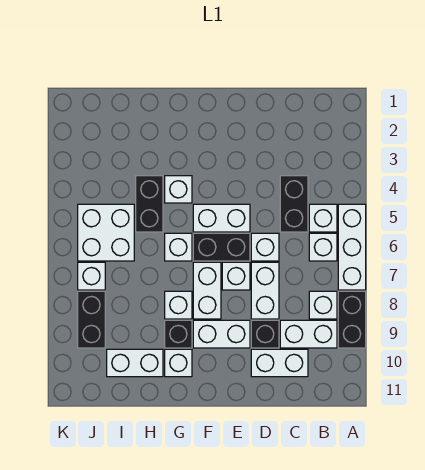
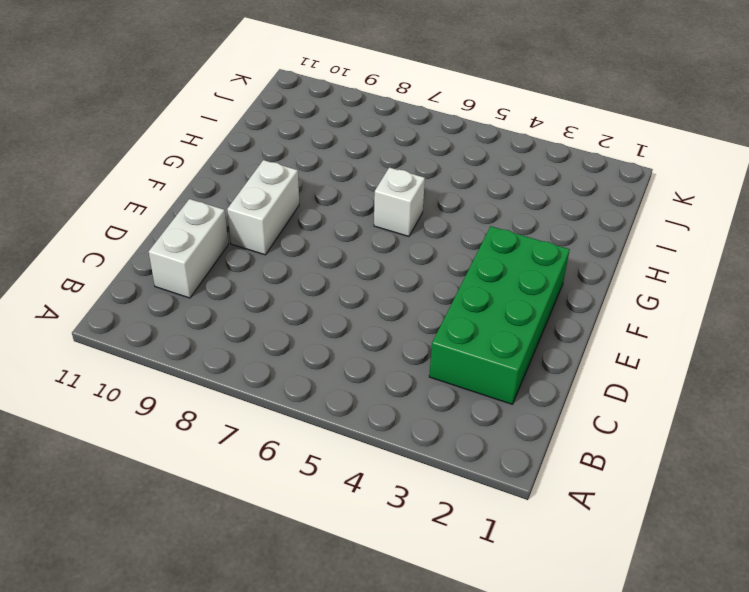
green 2x4 brick [429,226,570,404] -> none
none -> white 1x3 brick [338,204,366,290]
none -> black 1x2 brick [338,291,366,348]
none -> white 1x1 brick [309,204,337,232]

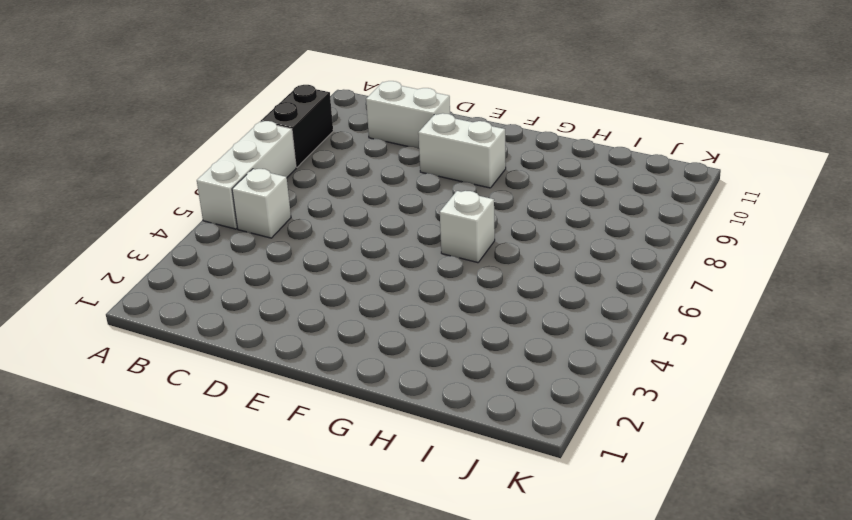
none -> white 1x1 brick [309,233,337,261]
none -> white 1x1 brick [309,291,337,319]
none -> white 1x2 brick [280,320,337,348]

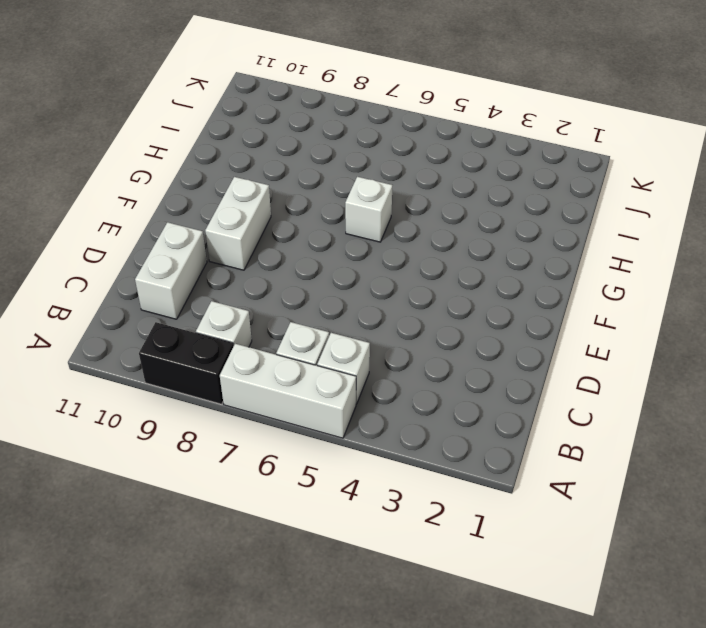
none -> white 1x2 brick [280,320,337,348]
none -> black 1x2 brick [280,176,308,232]
none -> white 1x1 brick [251,233,279,261]

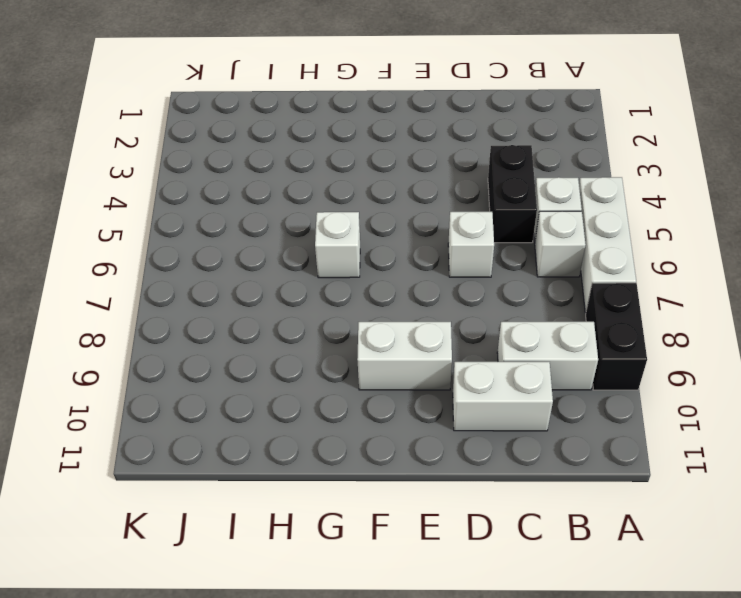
none -> white 1x1 brick [309,291,337,319]
none -> white 1x2 brick [251,262,279,319]
none -> black 1x1 brick [251,320,279,348]

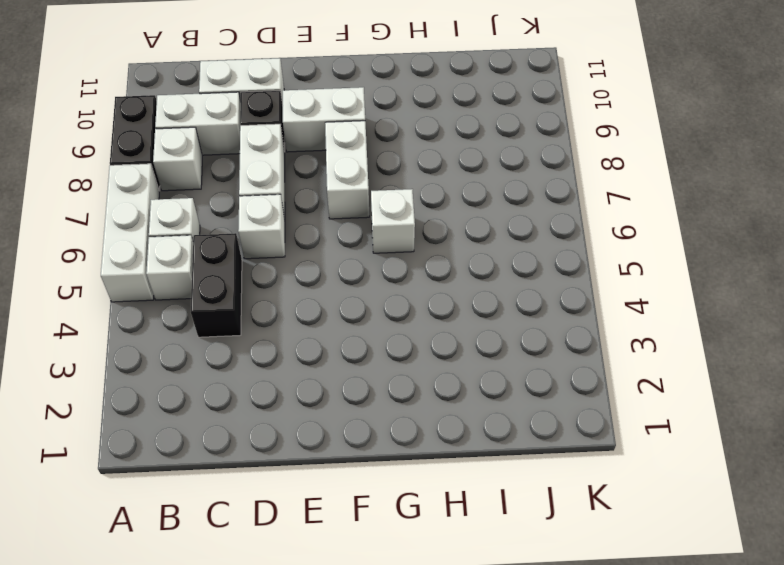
none -> white 1x2 brick [193,204,250,232]
none -> black 1x2 brick [193,233,250,261]
none -> white 1x1 brick [222,262,250,290]

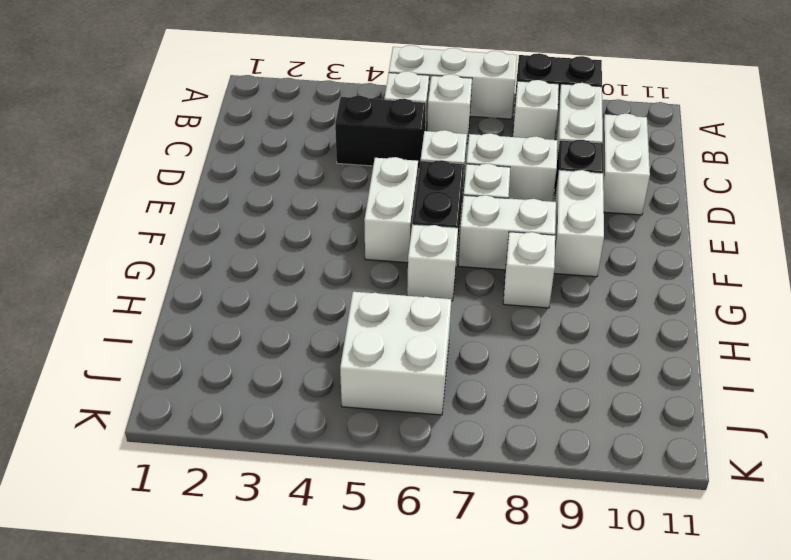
none -> white 1x1 brick [165,176,192,203]
none -> black 1x1 brick [165,320,192,348]
none -> white 1x1 brick [165,349,192,377]

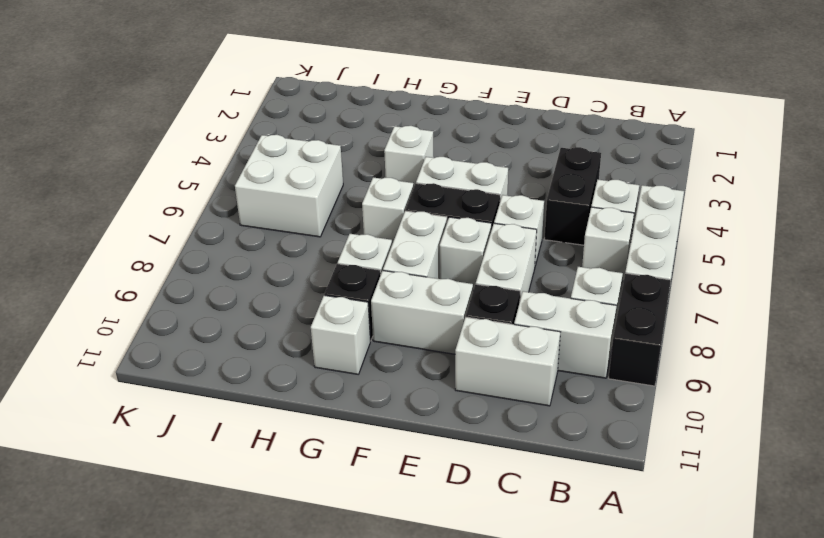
none -> black 1x2 brick [136,176,163,232]
none -> white 1x2 brick [107,349,163,377]
none -> white 1x1 brick [78,262,105,290]

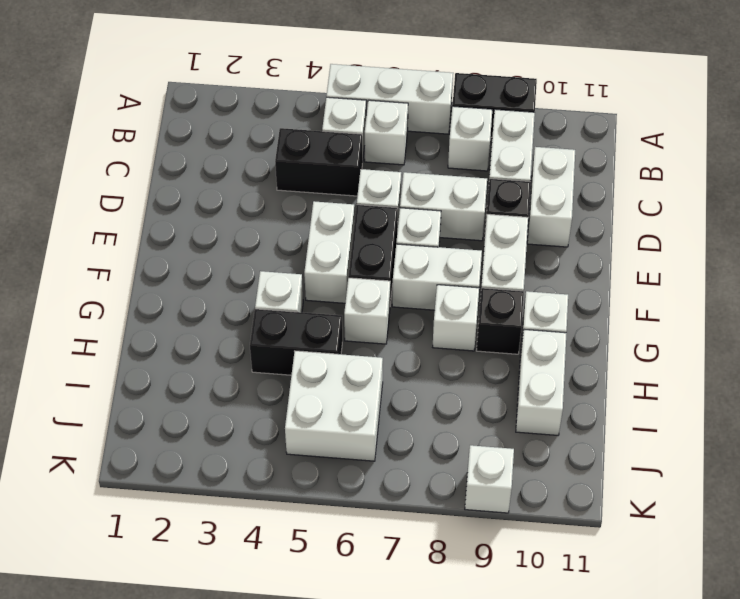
white 1x1 brick [465,445,514,513] -> white 1x1 brick moved to [78,262,105,290]
none -> black 1x2 brick [78,291,105,348]

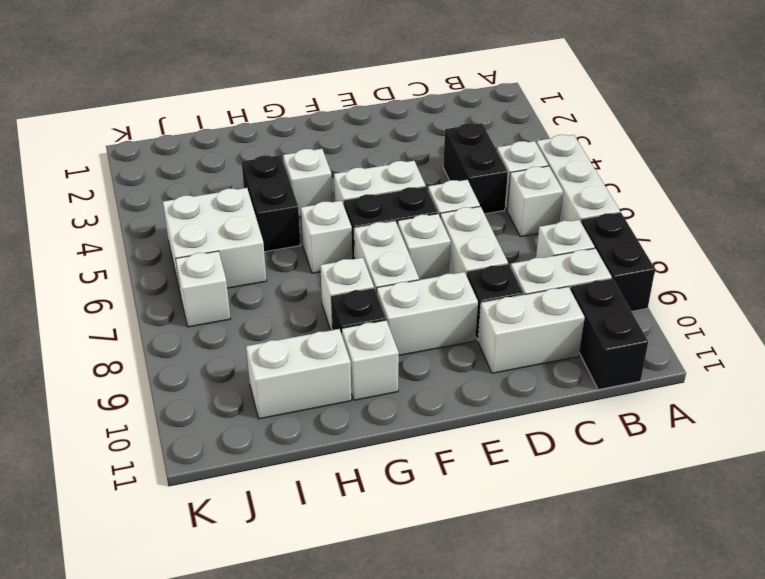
black 1x2 brick [570,278,648,390] -> black 1x2 brick moved to [78,291,105,348]

